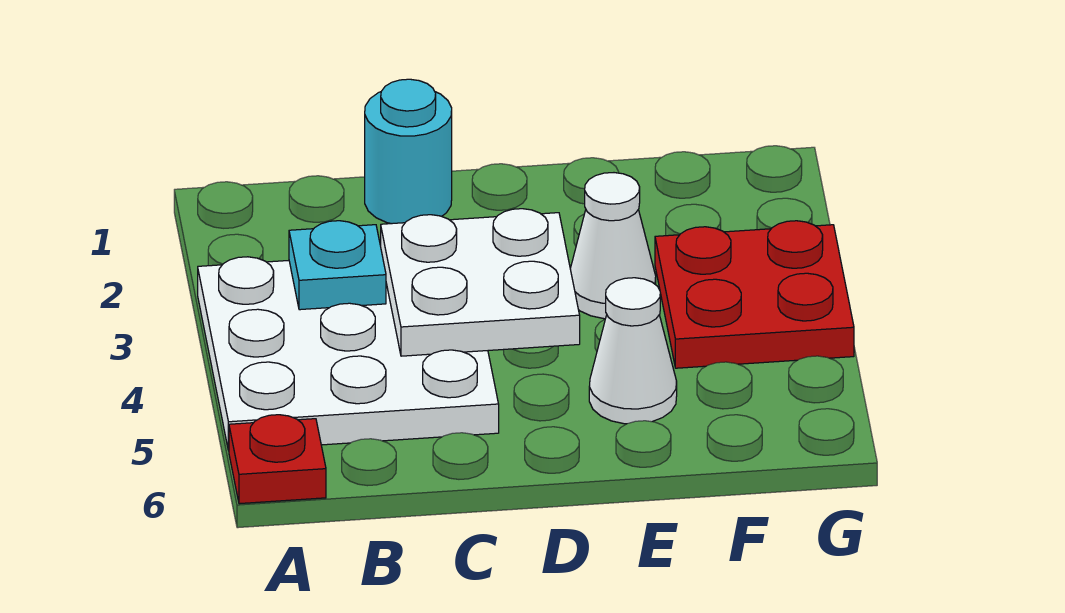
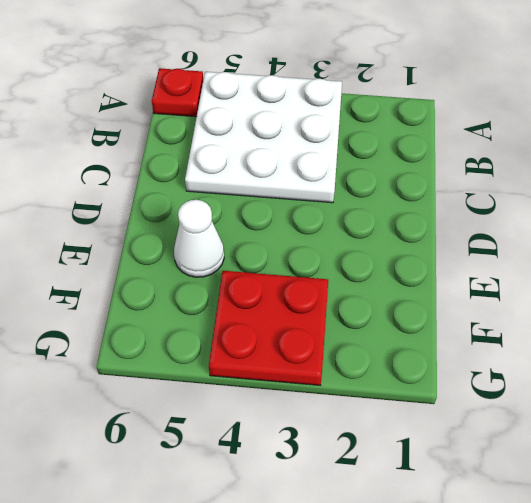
none -> cyan 1x1 round brick [365,79,452,224]
none -> white 1x1 cone [570,173,656,319]

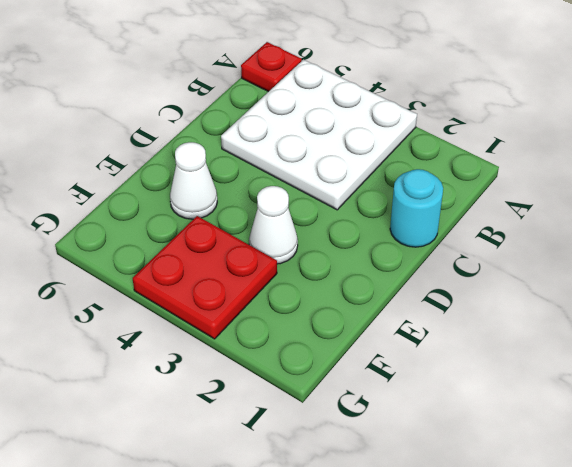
none -> cyan 1x1 plate [289,221,386,310]
none -> white 2x2 plate [381,209,580,356]

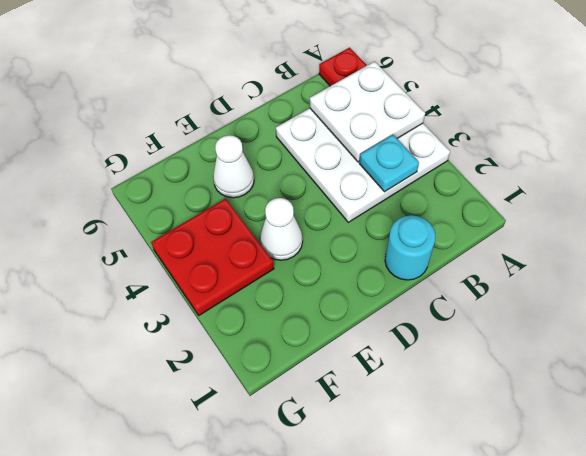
white 2x2 plate [310,61,425,162] -> white 2x2 plate moved to [381,209,580,356]

